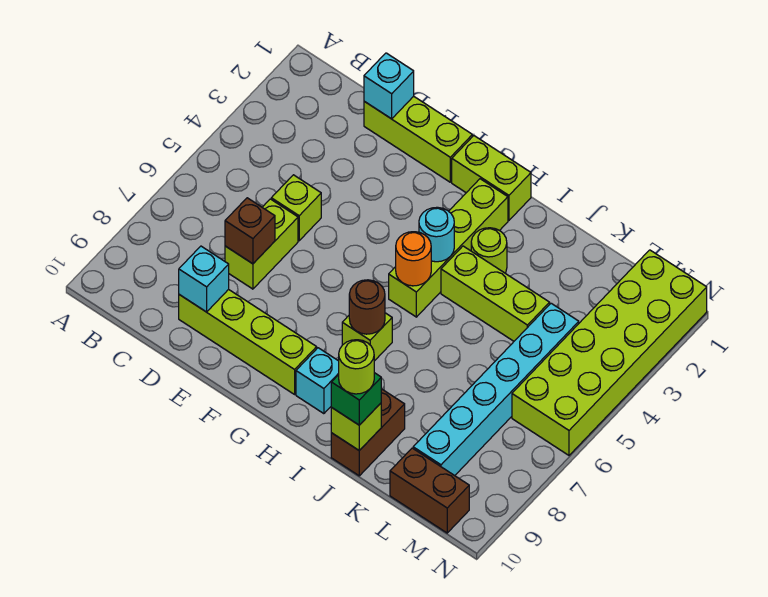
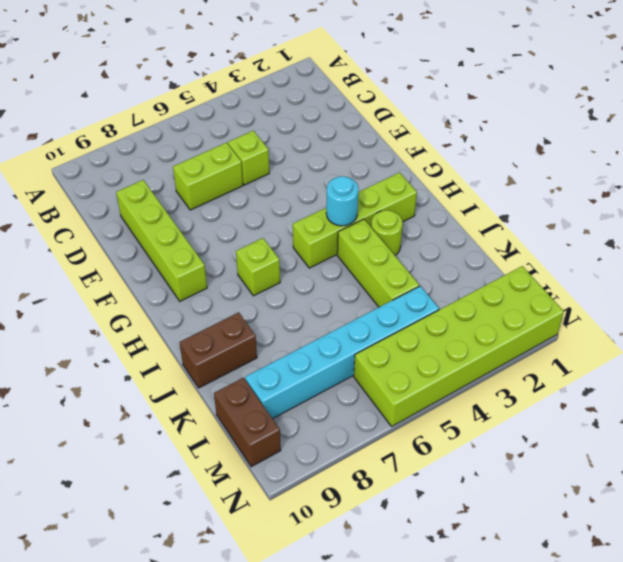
none -> lime 1x3 brick [364,96,472,182]
none -> lime 1x2 brick [452,136,531,220]
none -> cyan 1x1 brick [296,348,339,414]

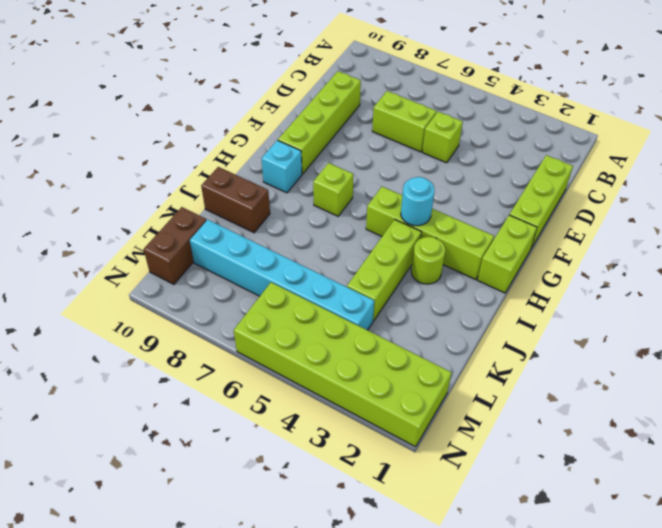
none -> cyan 1x1 brick [364,53,414,119]
none -> brown 1x1 brick [225,198,275,264]
none -> cyan 1x1 brick [179,246,229,312]

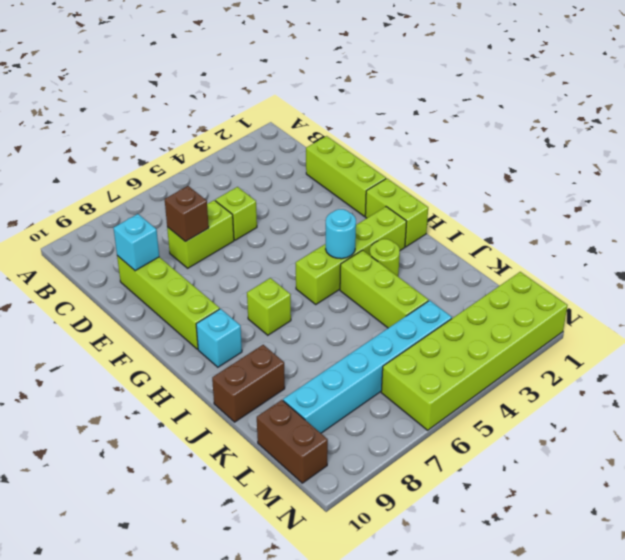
none -> cyan 1x1 brick [364,53,414,119]
none -> orange 1x1 round brick [396,232,431,286]
none -> brown 1x1 round brick [349,280,385,334]

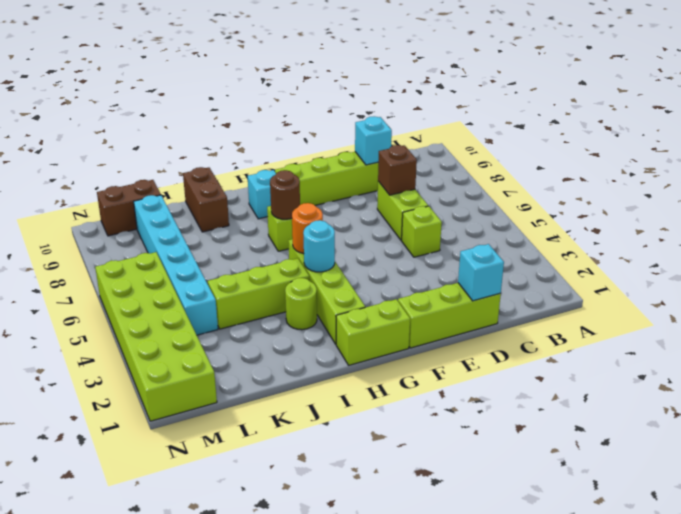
none -> lime 1x1 brick [331,403,381,451]
none -> green 1x1 brick [331,373,381,425]
none -> lime 1x1 round brick [339,340,374,394]

